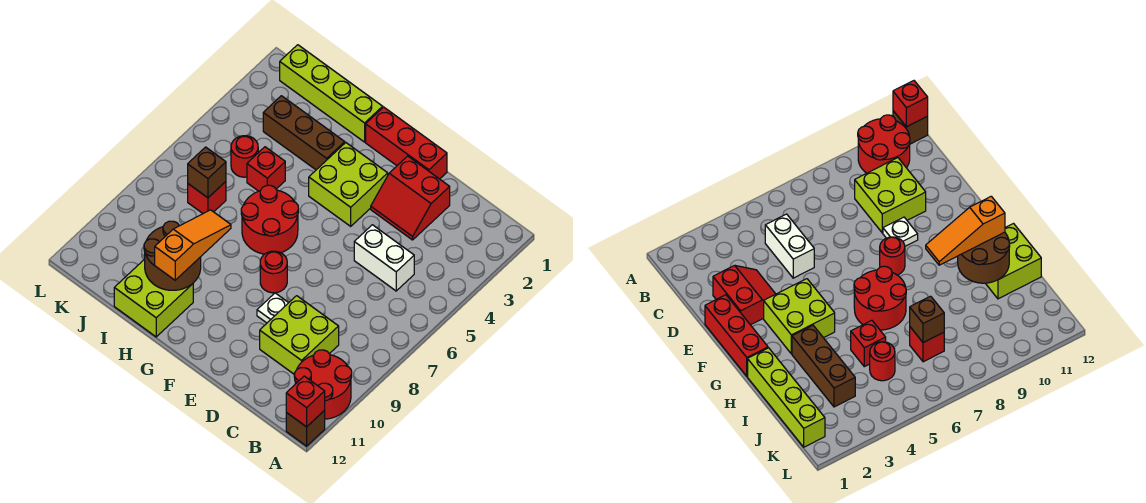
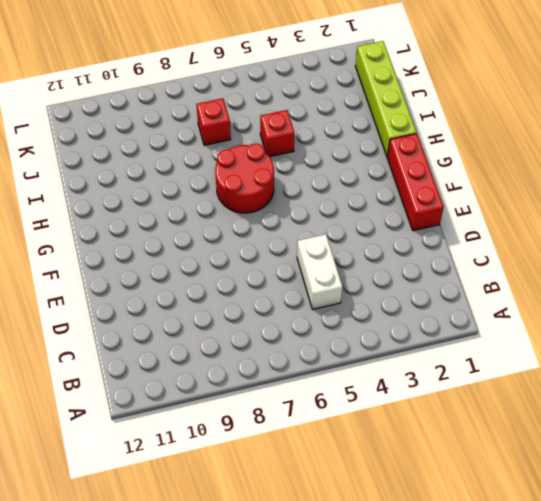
none -> red 2x2 round brick [294,350,352,419]
none -> brown 1x1 brick [286,410,325,446]
none -> lime 2x2 brick [260,296,339,374]

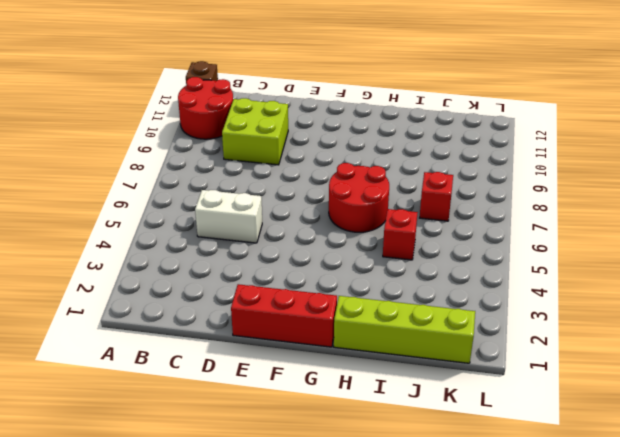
none -> red 2x2 slope [371,156,450,240]
none -> white 1x1 plate [257,293,288,323]
none -> lime 2x2 brick [309,143,388,226]

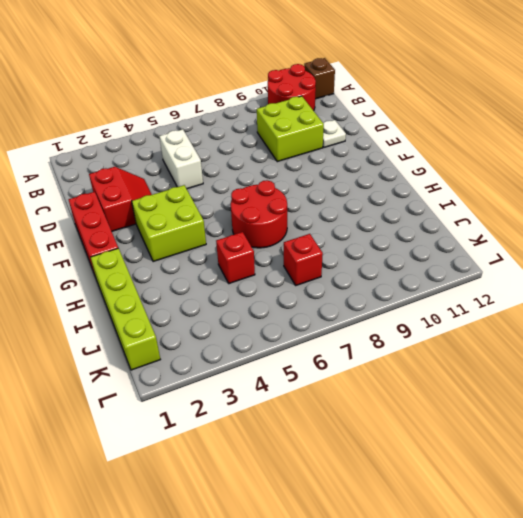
white 1x1 plate [323,120,346,147] -> white 1x1 plate moved to [257,293,288,323]
none -> red 1x1 round brick [260,251,287,293]
none -> brown 1x3 brick [263,96,345,170]
none -> lime 2x2 brick [114,259,193,337]

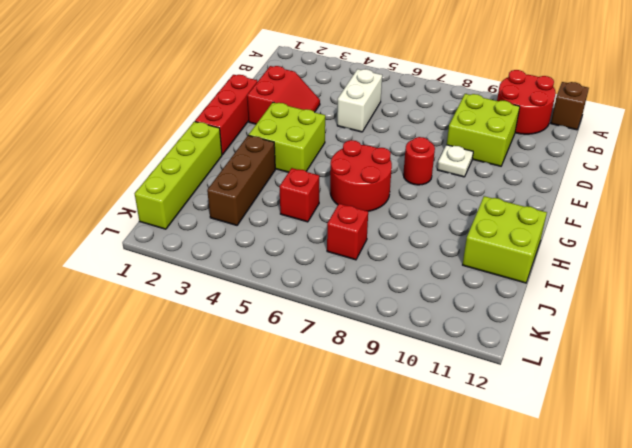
none -> red 1x1 round brick [231,136,258,177]
none -> red 1x1 brick [286,376,325,427]
none -> brown 2x2 round brick [144,221,201,290]

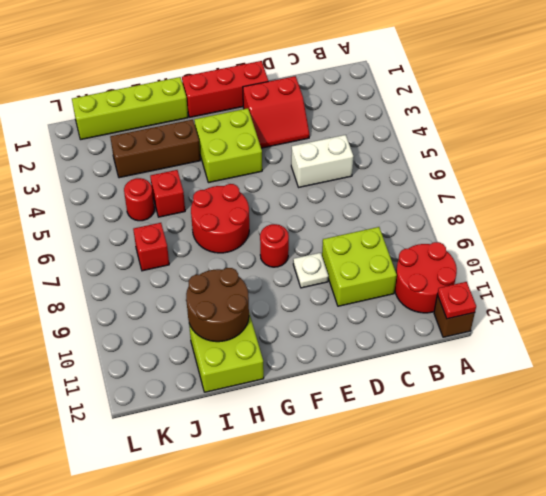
red 1x1 plate [437,282,476,319] -> red 1x1 brick [286,376,325,427]
none -> brown 1x1 brick [188,147,226,198]
none -> orange 1x3 slope [155,210,231,280]

